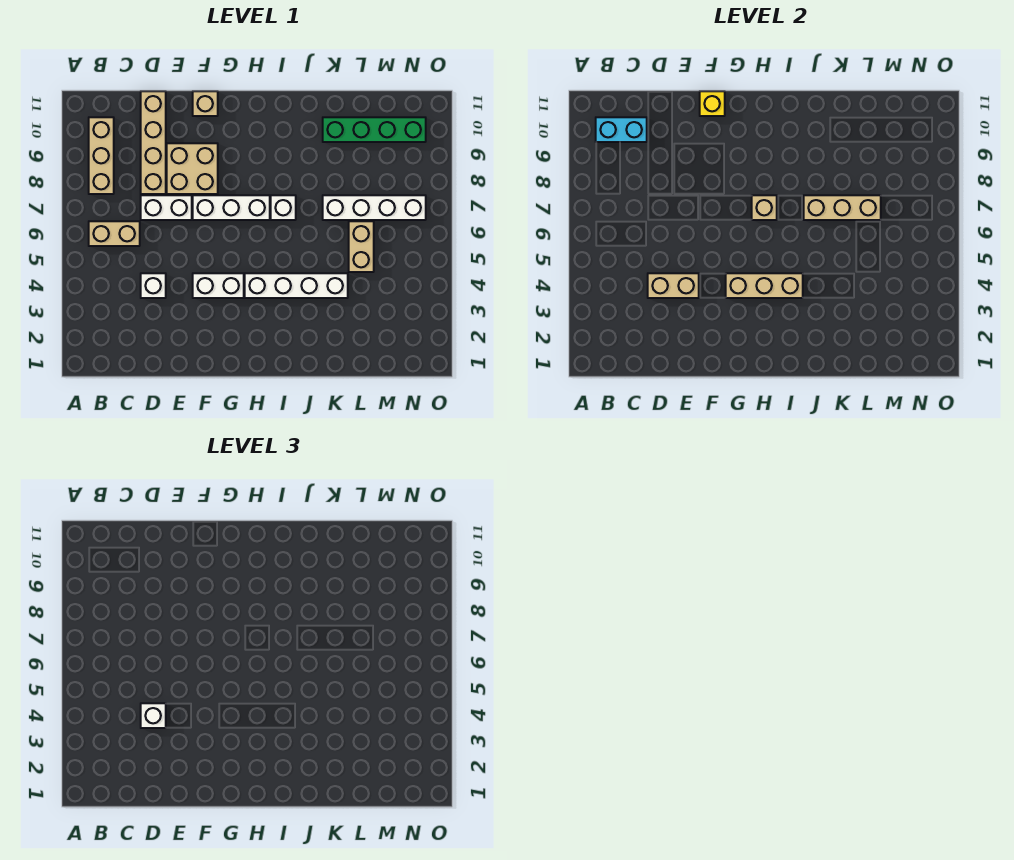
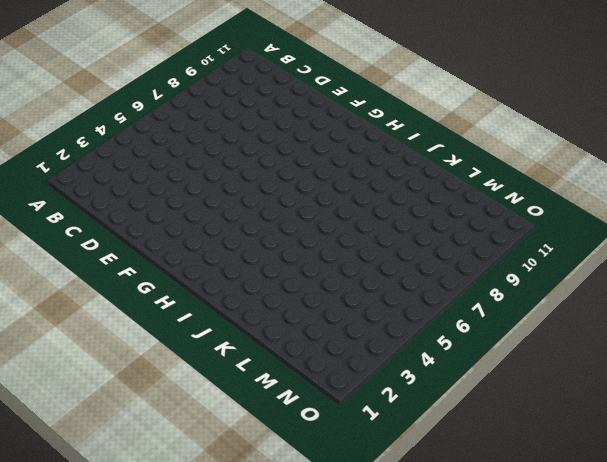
none -> tan 1x2 brick [89,221,140,246]
none -> tan 1x3 brick [89,117,114,194]
none -> white 1x1 brick [141,273,166,298]

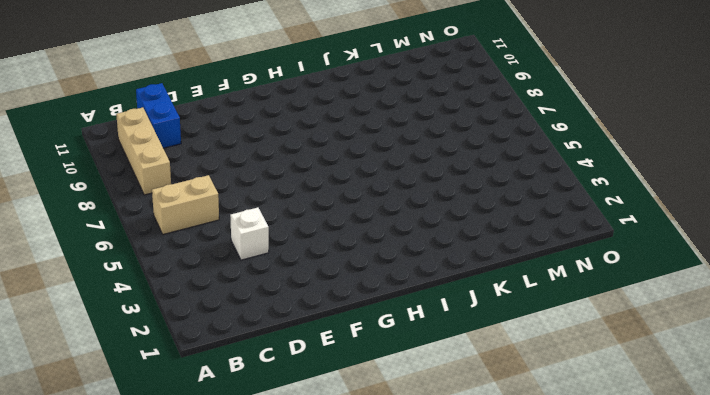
blue 1x2 brick [136,83,181,148] -> none
none -> white 1x2 brick [141,195,192,220]
none -> tan 1x4 brick [141,91,166,194]
none -> tan 2x2 brick [167,143,218,194]

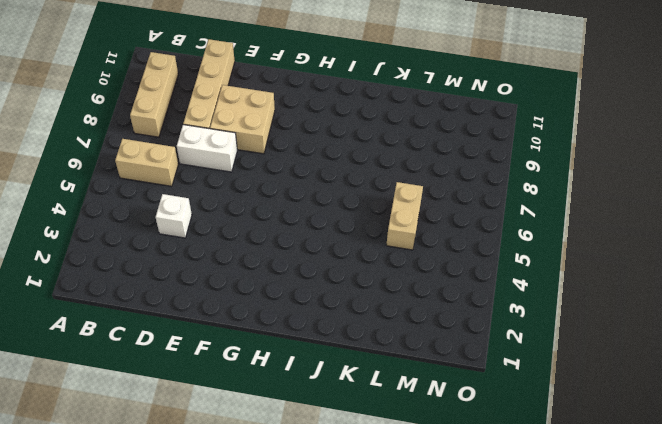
none -> white 1x2 brick [193,273,244,298]
none -> white 1x3 brick [193,195,270,220]
none -> tan 1x1 brick [193,91,218,116]

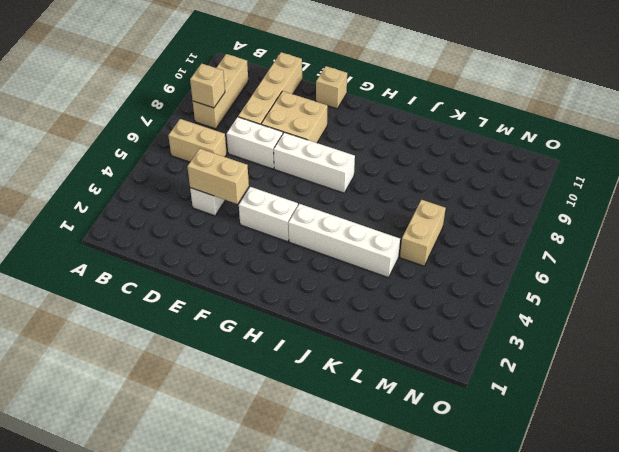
tan 1x1 brick [190,64,225,108] -> tan 1x1 brick moved to [752,195,777,220]
none -> white 1x1 brick [271,195,296,220]
none -> white 1x4 brick [323,195,426,220]
none -> green 1x4 brick [323,117,426,142]

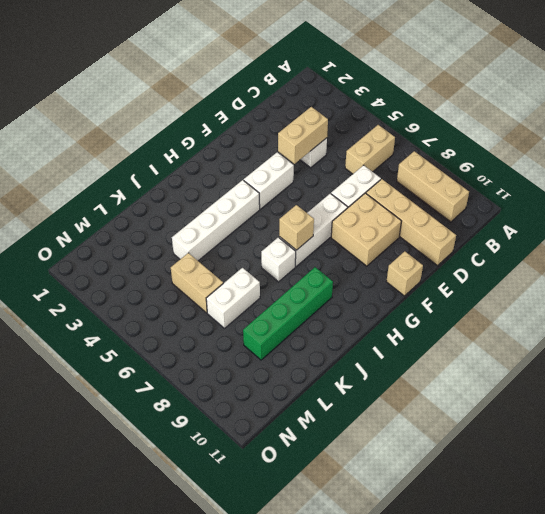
green 1x4 brick [243,267,333,360] -> green 1x4 brick moved to [323,117,426,142]
white 1x2 brick [206,268,260,328] -> white 1x4 brick [323,195,426,220]
none -> cyan 1x2 brick [596,117,647,142]
none -> yellow 1x1 brick [700,91,725,116]
none -> tan 1x3 brick [726,273,803,298]

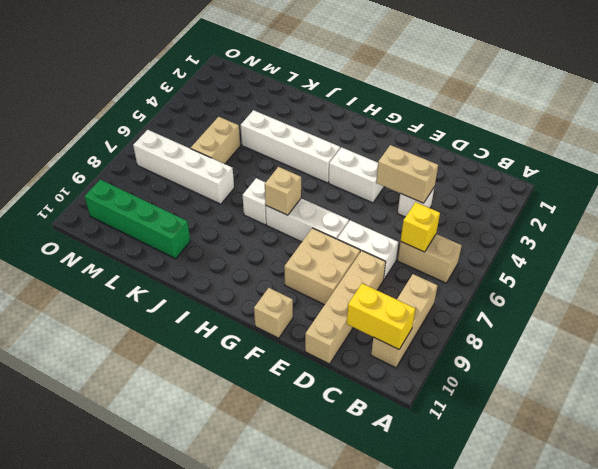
yellow 1x2 brick [347,283,416,349] -> cyan 1x2 brick [596,117,647,142]
yellow 1x1 brick [401,202,440,252] -> yellow 1x1 brick moved to [700,91,725,116]
none -> tan 1x3 brick [726,273,803,298]
none -> tan 1x3 brick [804,195,881,220]
none -> white 1x1 brick [141,703,166,728]

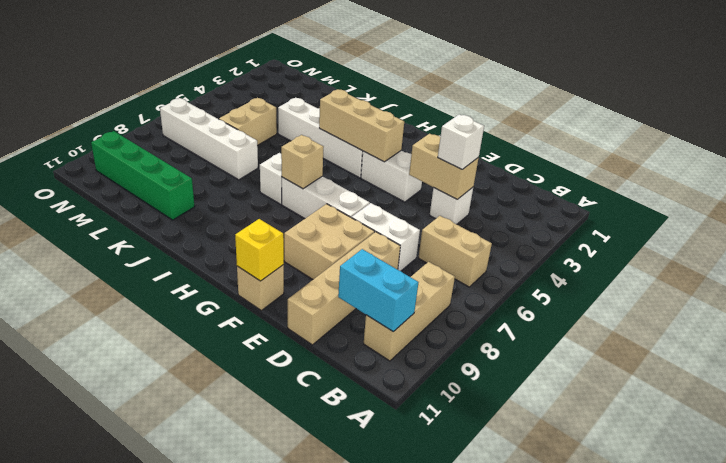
none -> tan 1x3 brick [804,195,881,220]

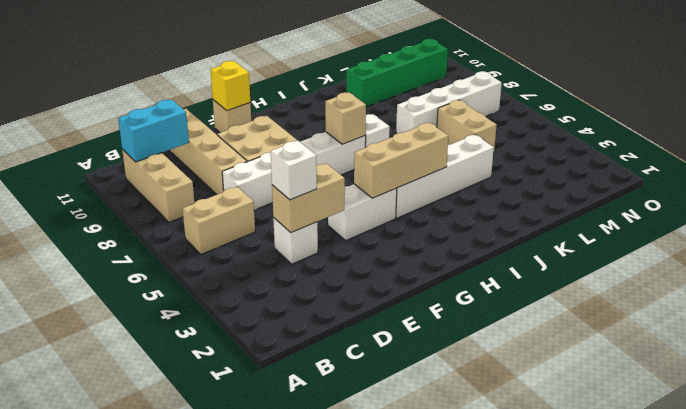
none -> tan 1x3 brick [804,195,881,220]

